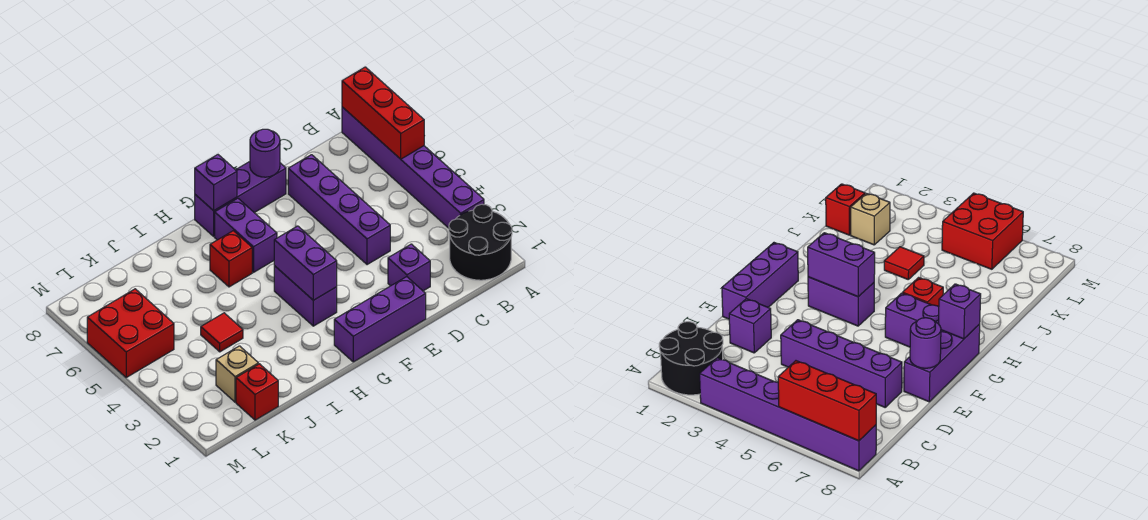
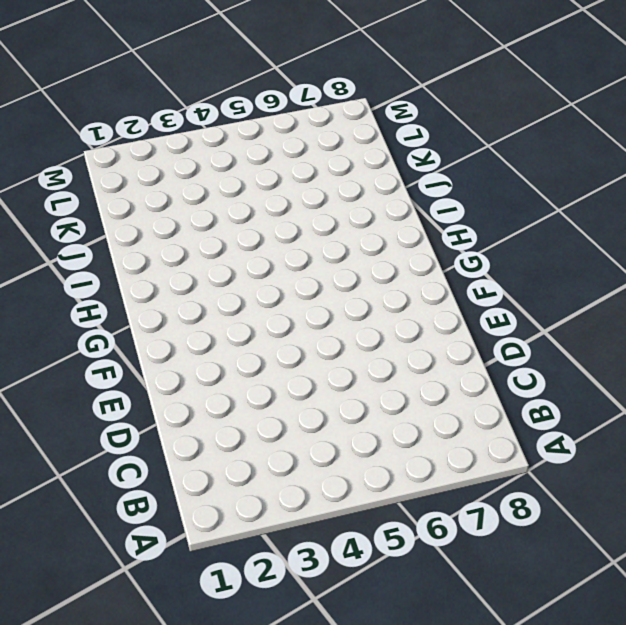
none -> black 2x2 round brick [449,204,512,280]
none -> purple 1x6 brick [342,107,484,228]
none -> purple 1x1 brick [388,244,430,291]

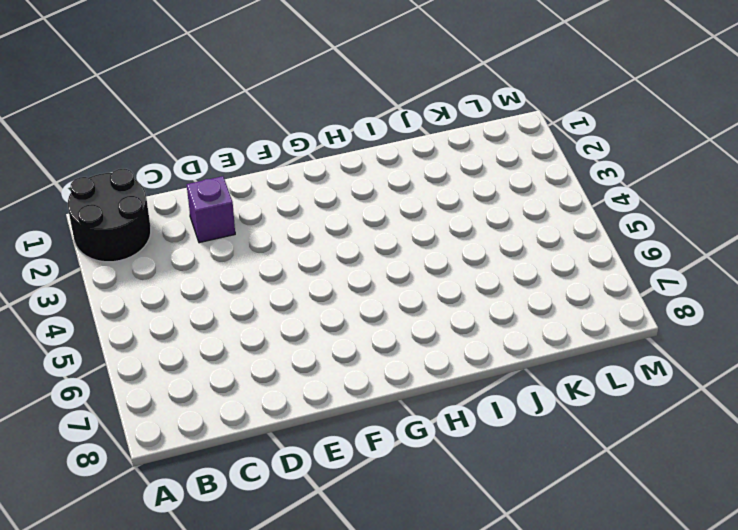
none -> purple 1x6 brick [342,107,484,228]
none -> purple 1x4 brick [288,155,390,265]
none -> purple 1x3 brick [334,277,426,362]

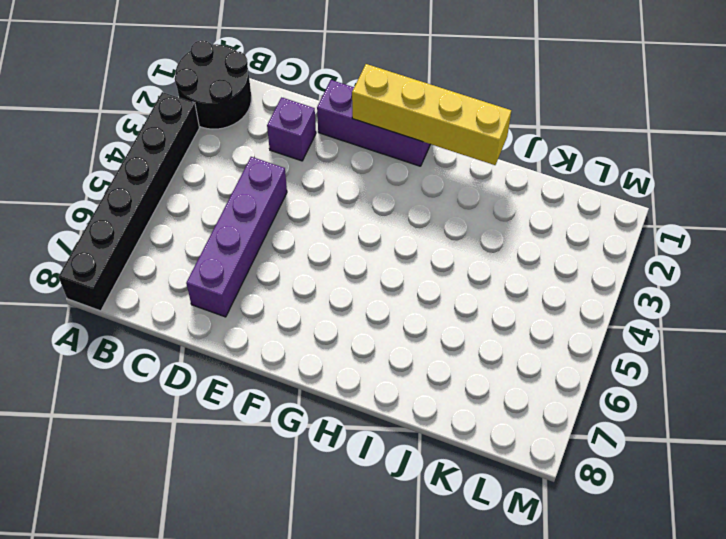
black 1x6 brick [58,92,199,311] -> purple 1x6 brick [342,107,484,228]
yellow 1x4 brick [352,64,511,165] -> none
none -> purple 1x3 brick [195,162,286,236]
none -> purple 1x2 brick [274,266,337,326]
none -> purple 1x2 brick [215,198,277,272]

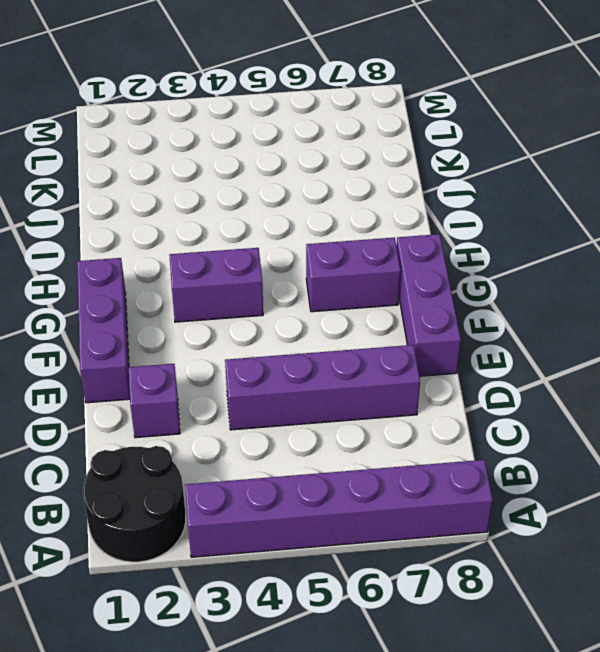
none -> red 1x1 brick [210,231,252,287]
none -> red 1x1 tile [201,313,243,352]
none -> red 1x1 brick [236,364,278,420]

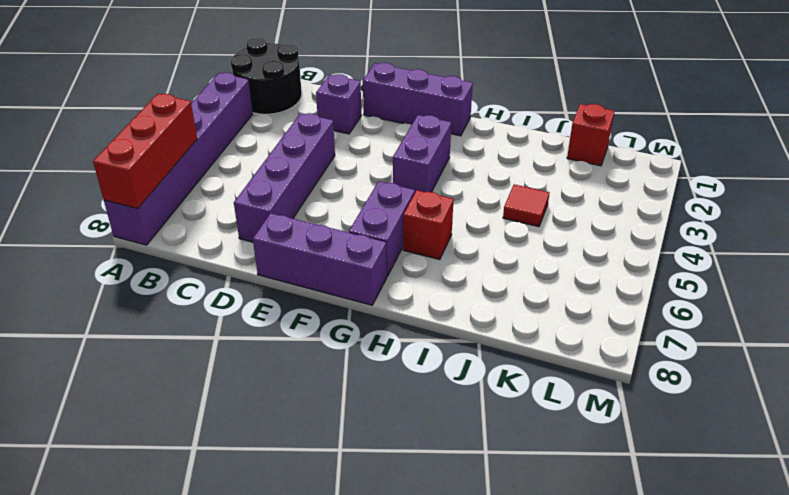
none -> tan 1x1 brick [216,346,258,402]
none -> red 2x2 brick [87,289,174,377]
none -> purple 1x1 round brick [250,129,280,177]

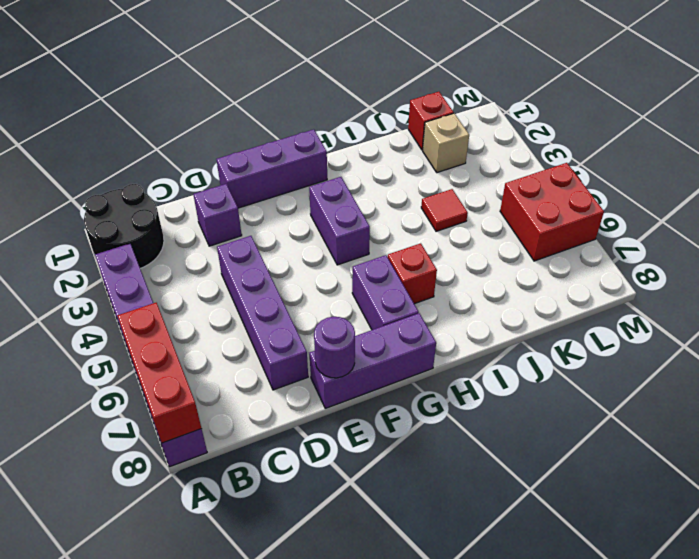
none -> purple 1x2 brick [274,226,337,300]
none -> purple 1x1 brick [195,155,237,211]

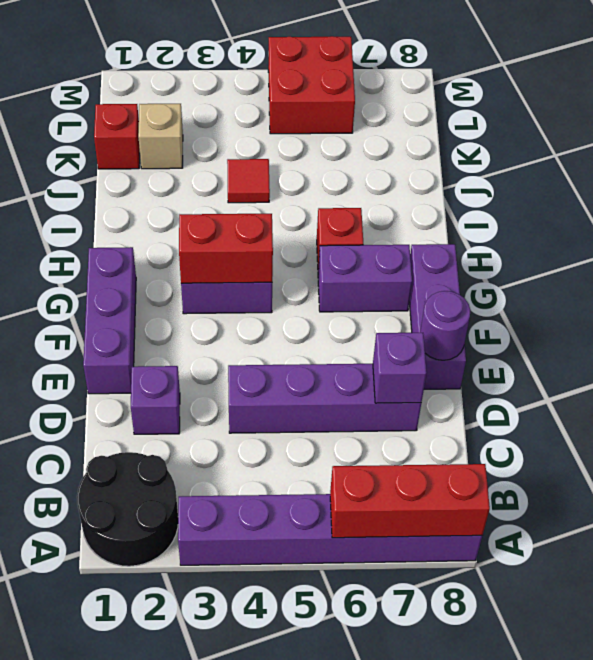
purple 1x1 brick [373,333,426,403] -> purple 1x1 brick moved to [195,155,237,211]
red 1x2 brick [179,214,273,283] -> purple 1x2 brick [274,226,337,300]

